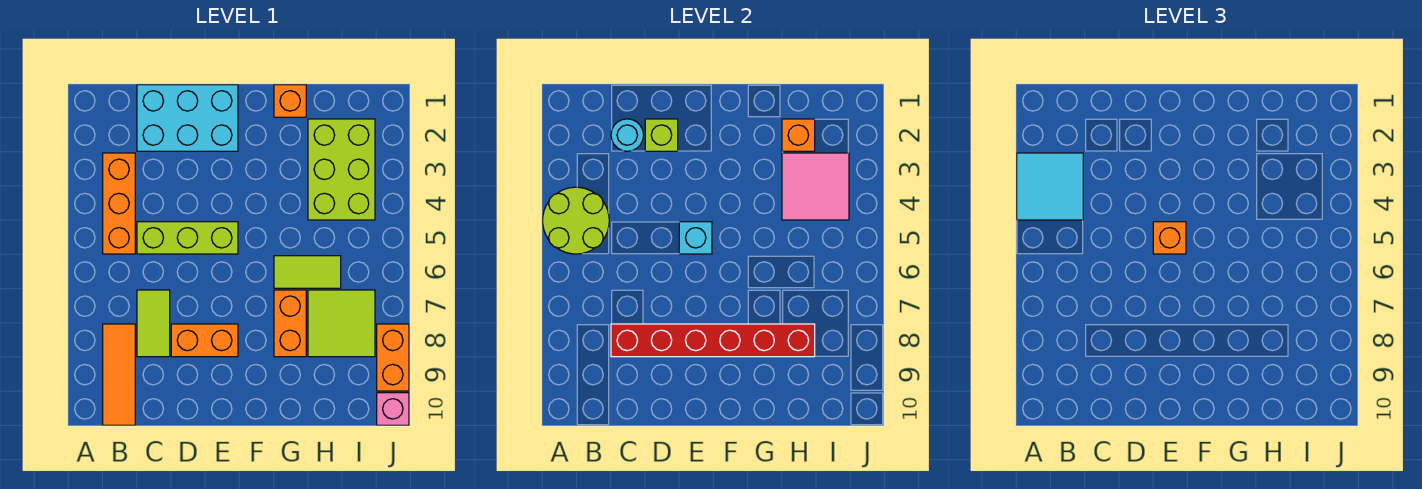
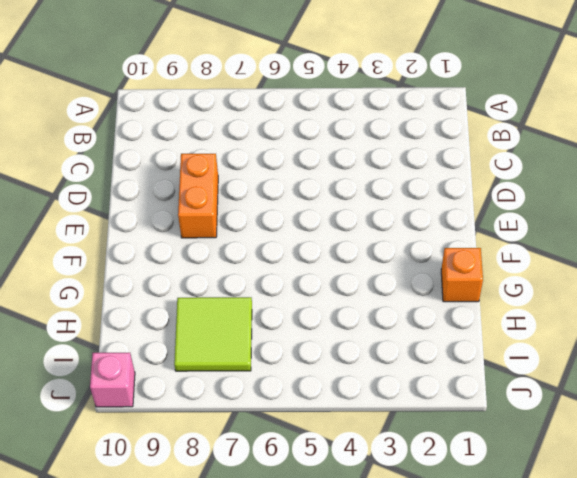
none -> orange 1x3 brick [103,153,135,254]
none -> orange 1x3 tile [103,324,135,425]
none -> cyan 2x3 brick [137,85,238,151]

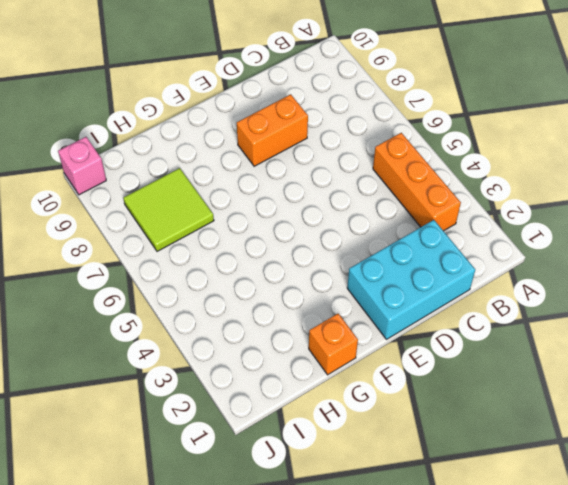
none -> orange 1x3 tile [103,324,135,425]
none -> lime 1x3 brick [137,222,238,254]
none -> lime 1x2 tile [137,290,170,357]

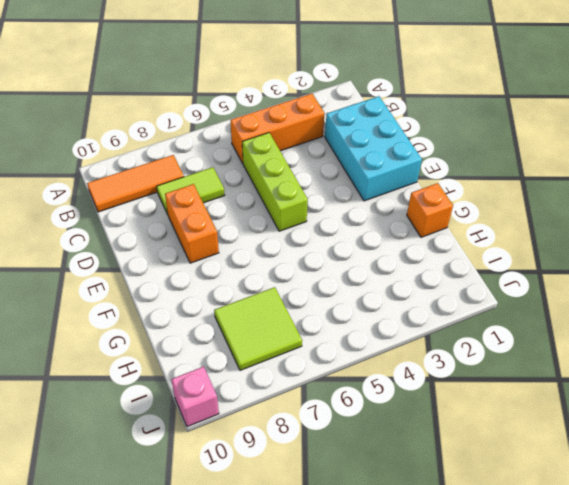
none -> lime 1x2 tile [274,256,341,288]
none -> orange 1x2 brick [274,290,306,357]
none -> lime 2x3 brick [308,119,375,220]

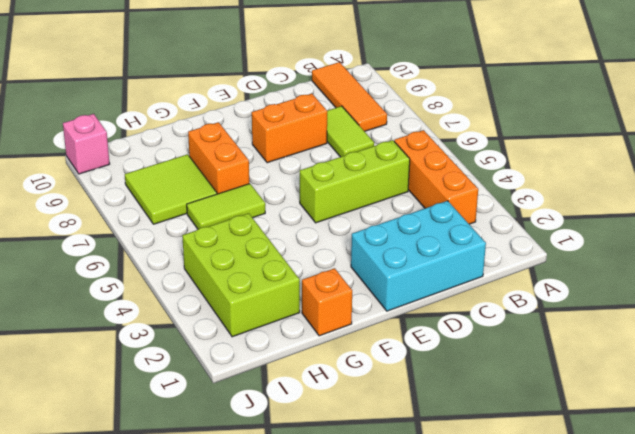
none -> orange 1x2 brick [377,324,409,391]
none -> lime 2x2 round brick [543,187,609,254]
none -> cyan 1x1 round brick [611,119,644,151]

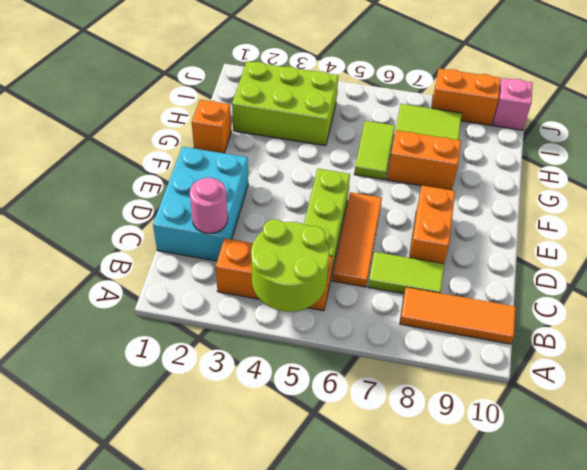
pink 1x1 round brick [190,178,228,233] -> cyan 1x1 round brick [611,119,644,151]
orange 1x3 tile [332,192,382,287] -> none
none -> red 1x6 brick [611,324,815,357]
none -> lime 1x1 brick [645,119,678,151]
none -> cyan 1x1 brick [679,222,712,254]

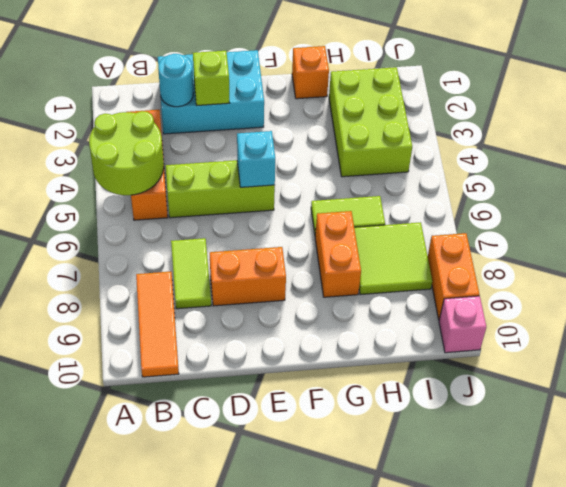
none -> red 1x6 brick [611,324,815,357]
none -> orange 1x1 brick [782,119,815,151]
none -> pink 2x2 tile [782,153,849,220]

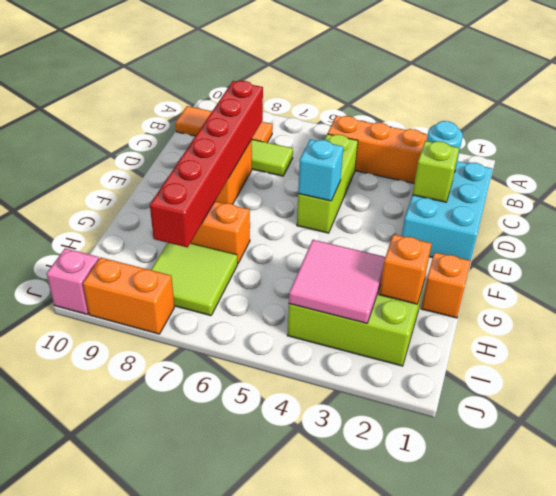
none -> lime 1x2 tile [274,256,341,288]
none -> lime 2x2 round brick [543,187,609,254]
none -> cyan 2x2 tile [1017,153,1083,220]

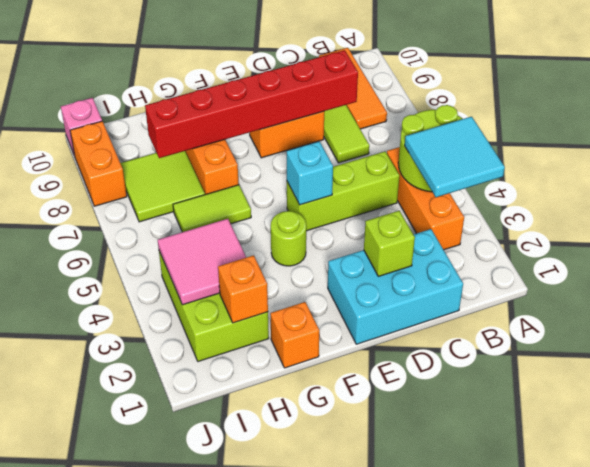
lime 1x1 round brick [271,211,306,266] -> none
none -> cyan 1x1 round brick [611,119,644,151]
none -> orange 1x1 brick [1153,222,1186,254]

